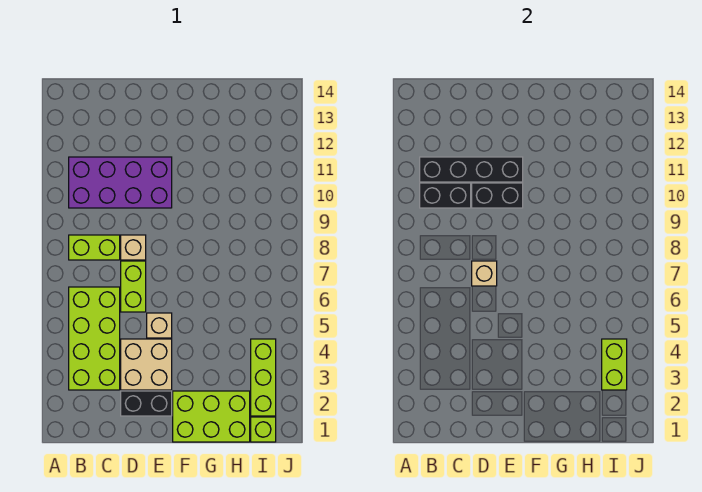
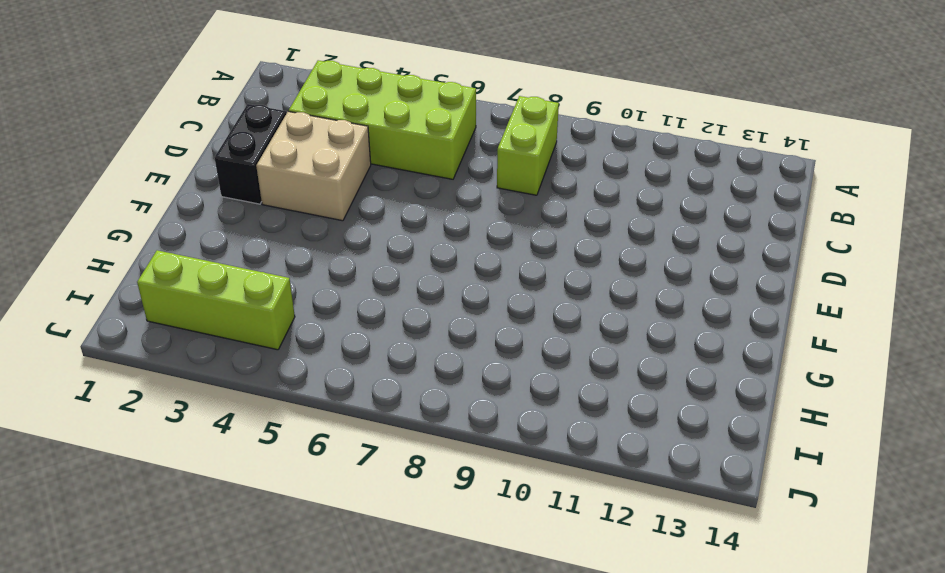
none -> purple 2x4 brick [69,157,172,208]
none -> lime 1x2 brick [121,261,146,312]
none -> tan 1x1 brick [121,235,146,260]

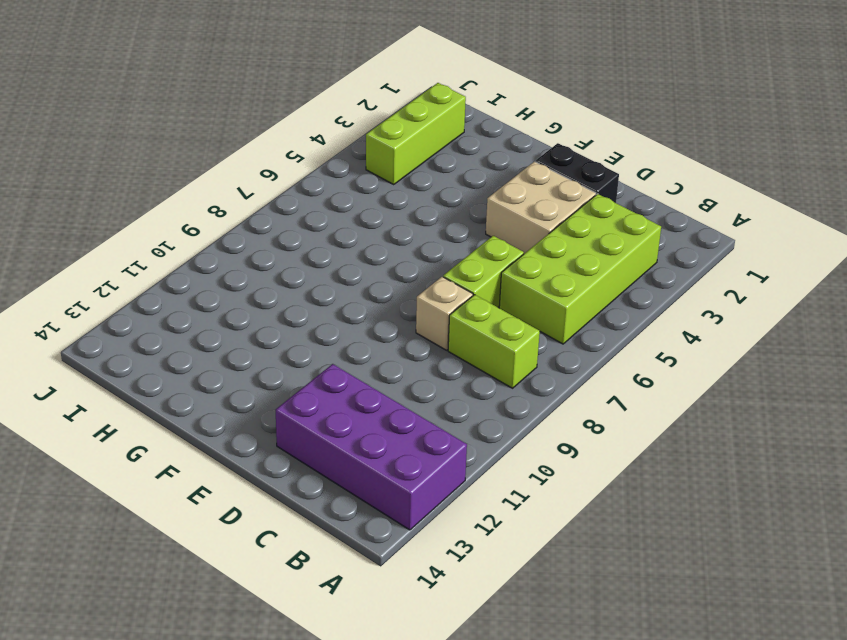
purple 2x4 brick [276,364,467,530] -> purple 2x4 brick moved to [69,157,172,208]
none -> tan 1x1 brick [147,313,172,338]
none -> lime 2x3 brick [173,391,250,442]
none -> lime 1x1 brick [251,417,276,442]

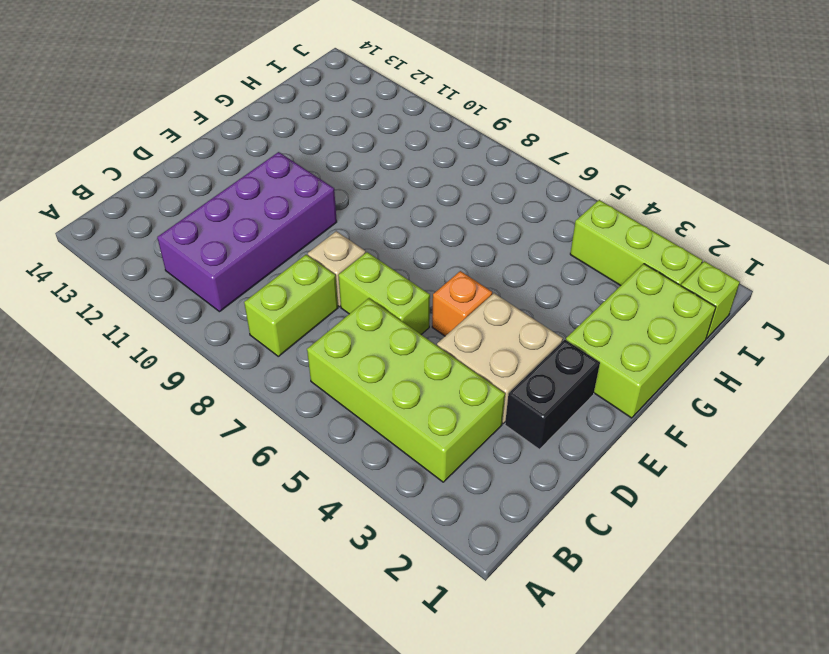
orange 1x1 brick [432,271,492,336] -> tan 1x1 brick [147,313,172,338]
none -> black 1x2 brick [420,183,471,208]
none -> black 1x4 brick [420,157,523,182]
none -> tan 1x1 brick [472,261,497,286]

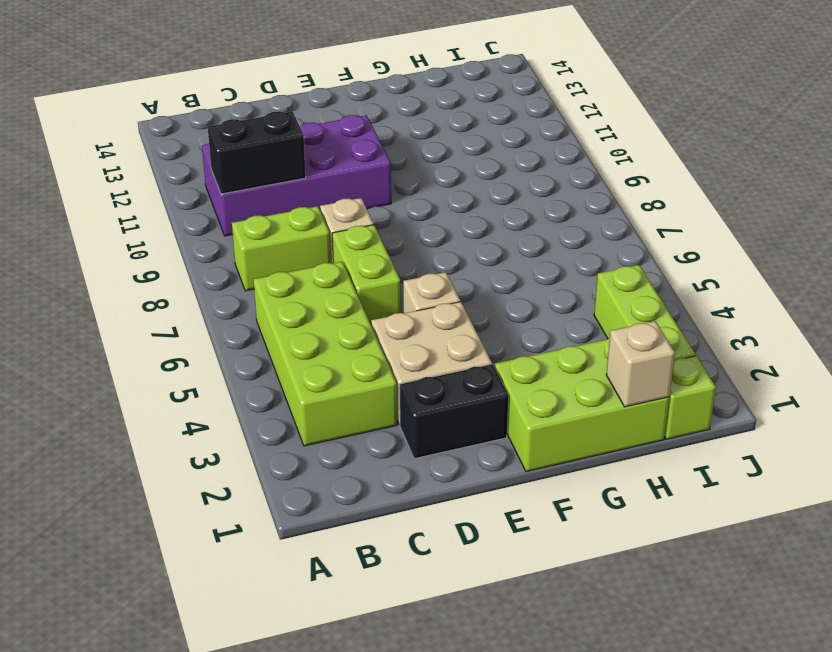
tan 1x1 brick [606,321,675,407] -> tan 1x1 brick moved to [472,261,497,286]
none -> black 1x4 brick [420,157,523,182]
none -> black 1x2 brick [472,183,523,208]
none -> lime 1x2 brick [602,339,627,390]

